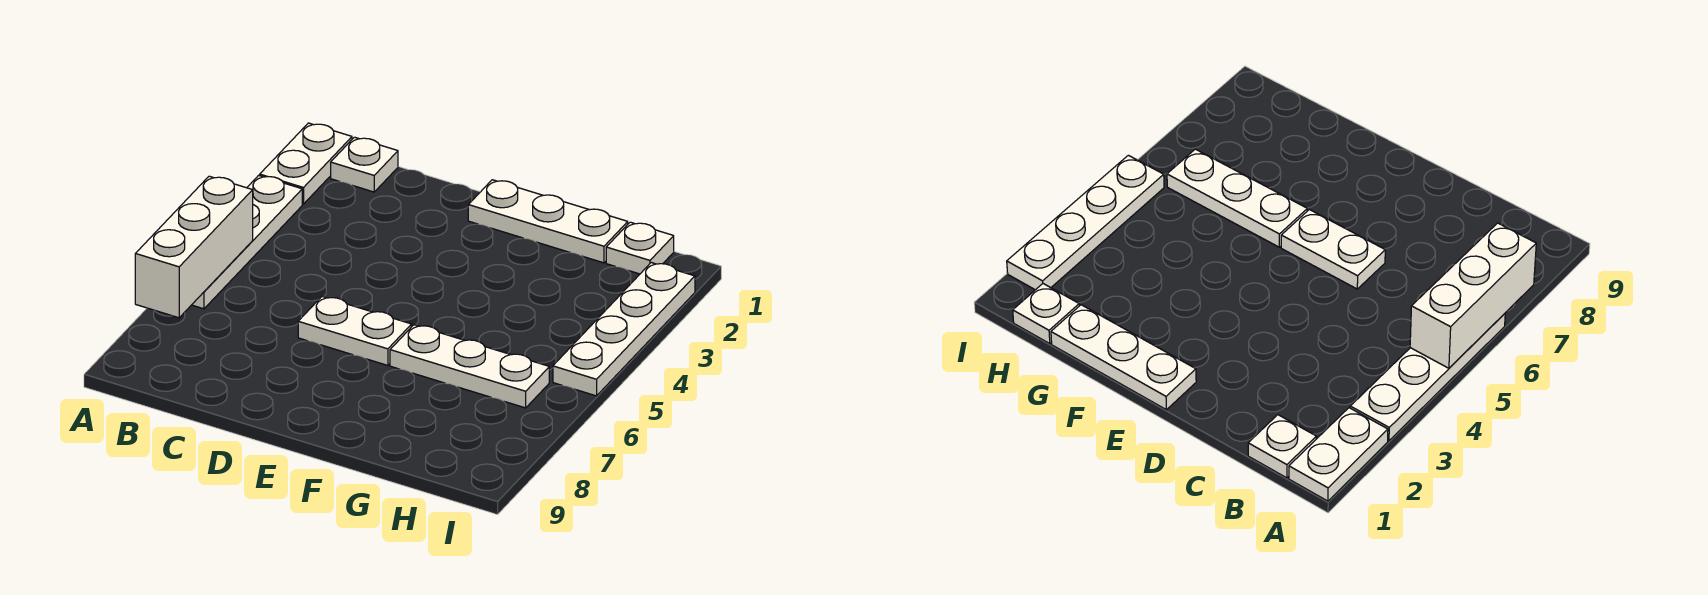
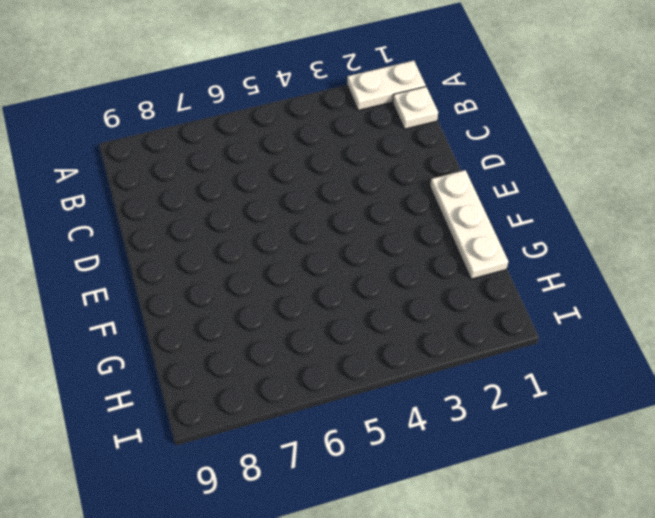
none -> white 1x4 plate [192,175,302,309]
none -> white 1x2 plate [298,297,412,365]

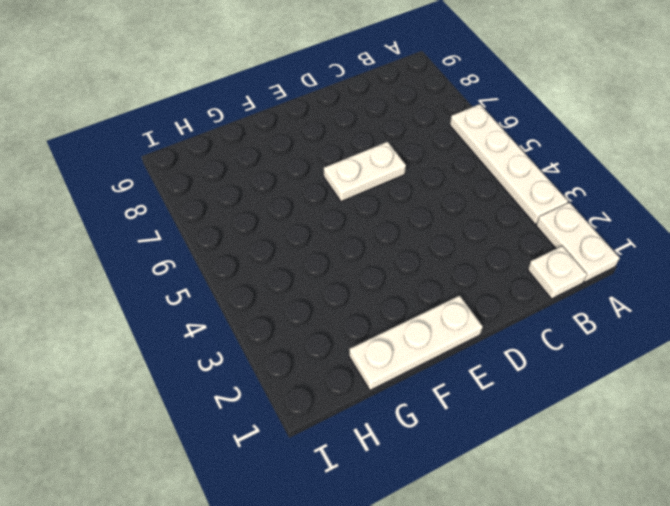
none -> white 1x3 plate [390,325,549,408]
none -> white 1x1 plate [606,222,674,274]

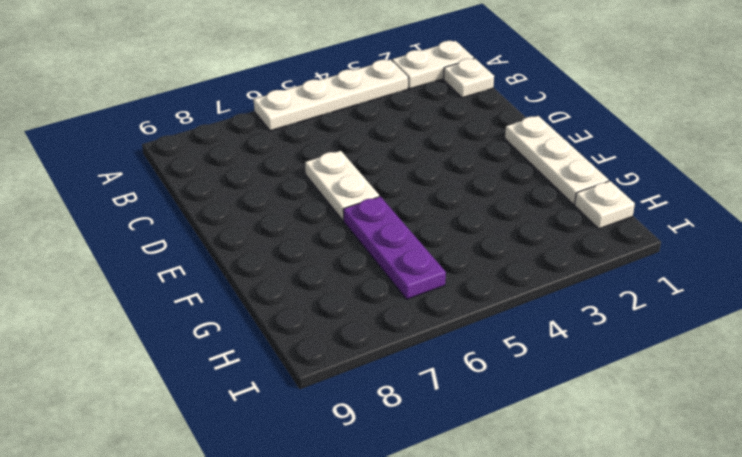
purple 1x3 plate [343,196,446,299] -> white 1x3 plate [390,325,549,408]
none -> white 1x4 plate [553,263,695,396]
none -> white 1x3 brick [135,176,253,318]

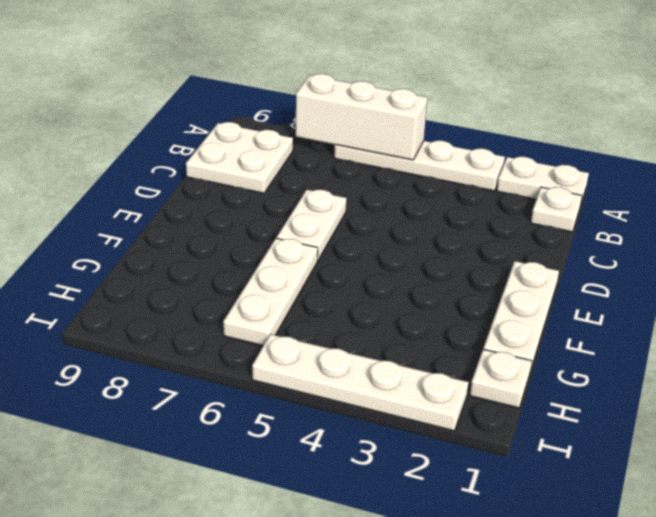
white 2x2 plate [186,122,293,193] -> none

